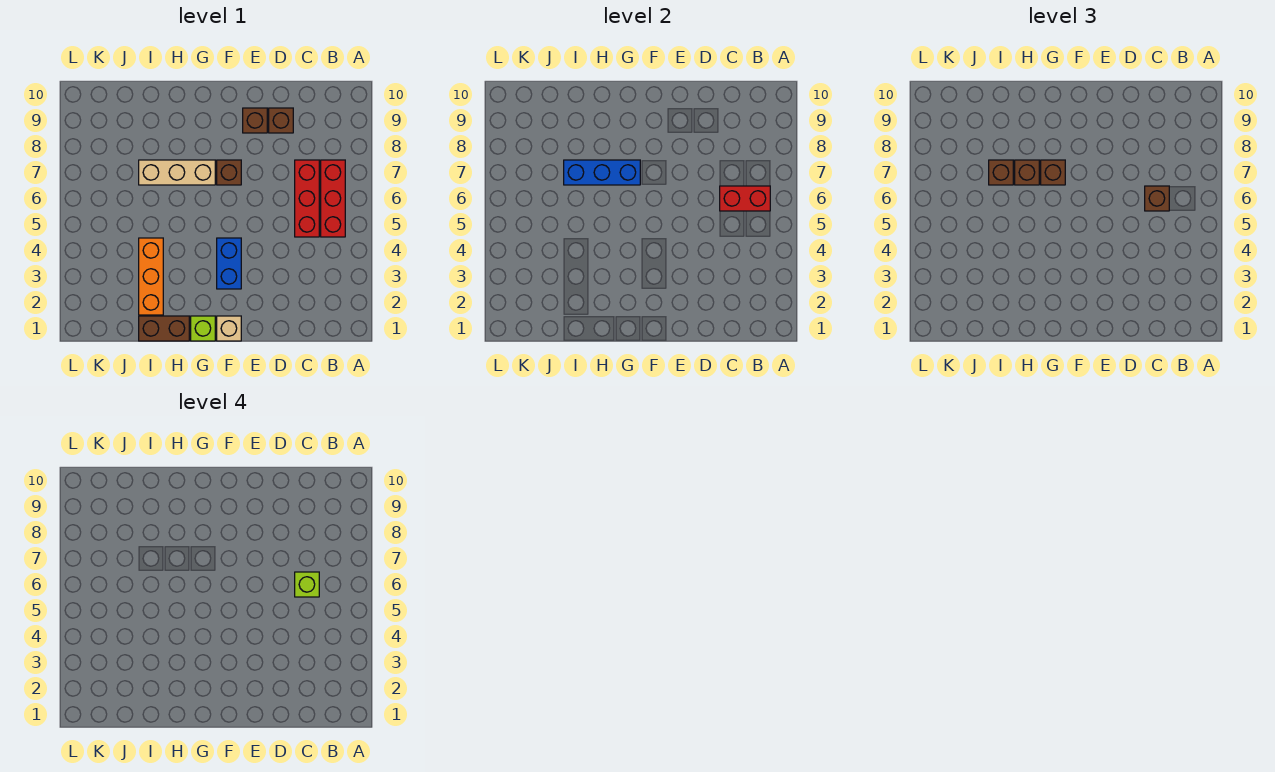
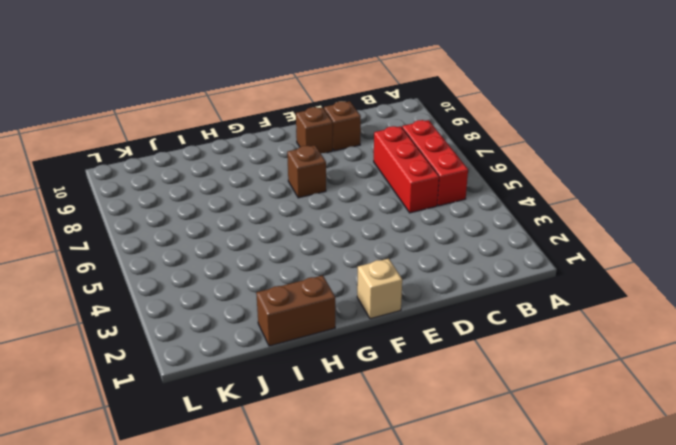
none -> blue 1x2 brick [217,238,241,289]
none -> lime 1x1 brick [191,316,215,341]
none -> tan 1x3 brick [139,160,215,185]

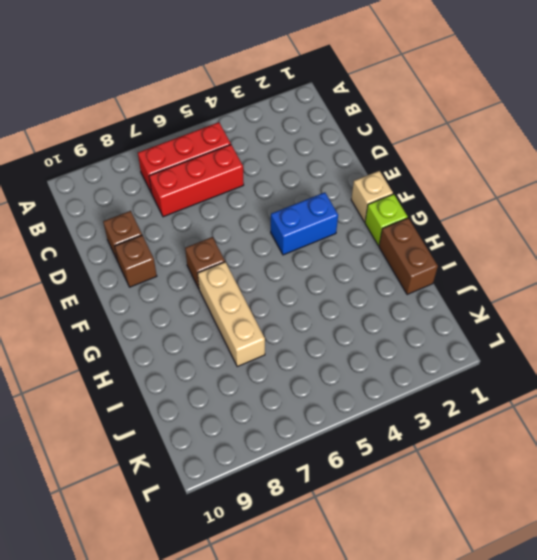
none -> orange 1x3 brick [139,238,163,315]
none -> red 1x2 brick [720,186,770,211]
none -> blue 1x3 brick [564,160,640,185]

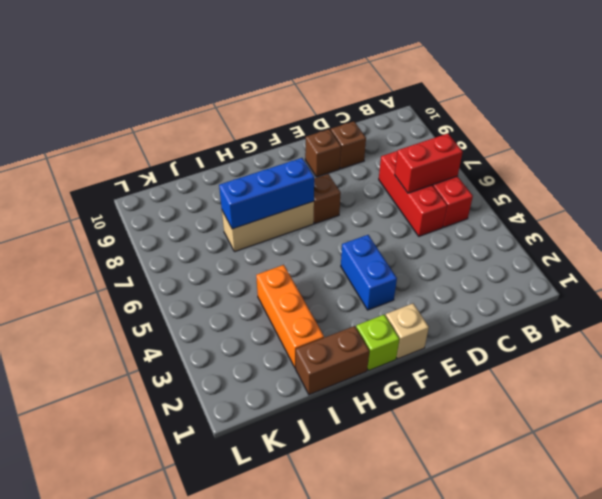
none -> brown 1x1 brick [1145,186,1169,211]
none -> brown 1x1 brick [1041,160,1065,185]
none -> brown 1x1 brick [1015,160,1039,185]

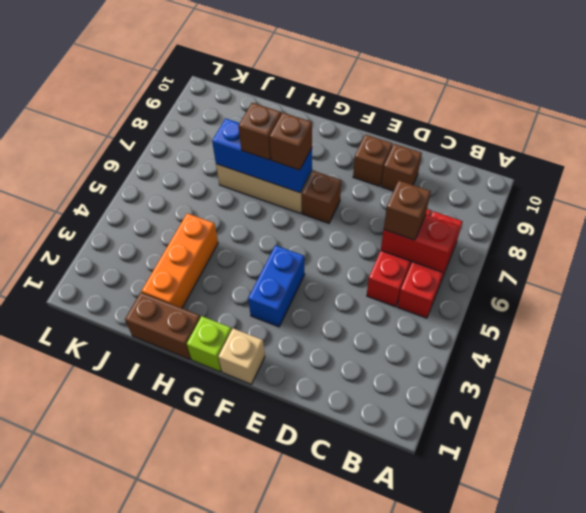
none -> brown 1x1 brick [989,160,1013,185]
none -> lime 1x1 brick [295,572,319,597]

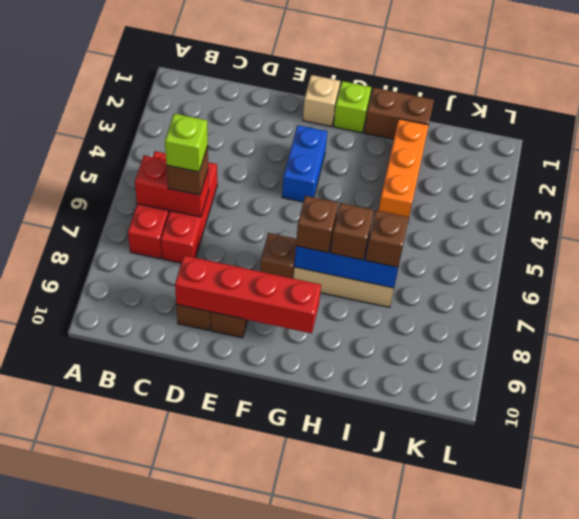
red 1x4 brick [175,255,321,333] -> none

